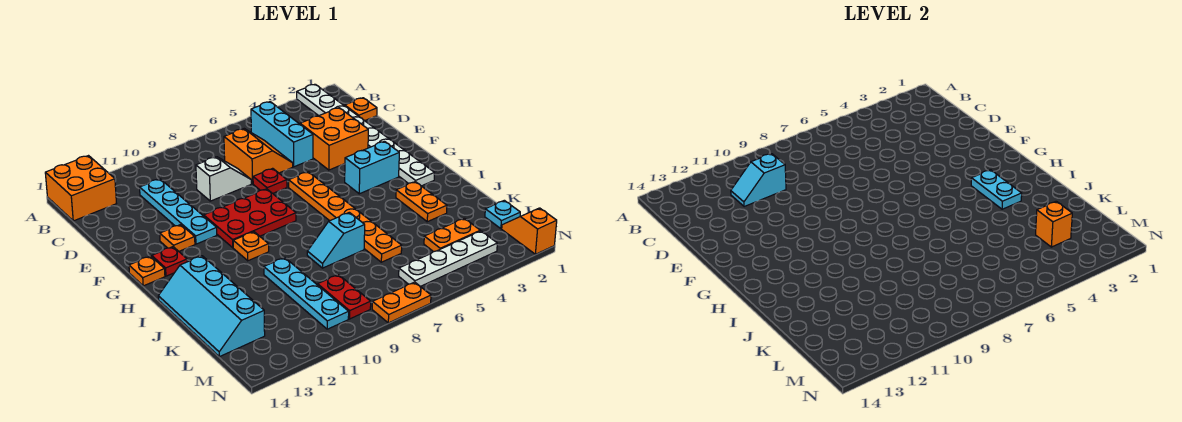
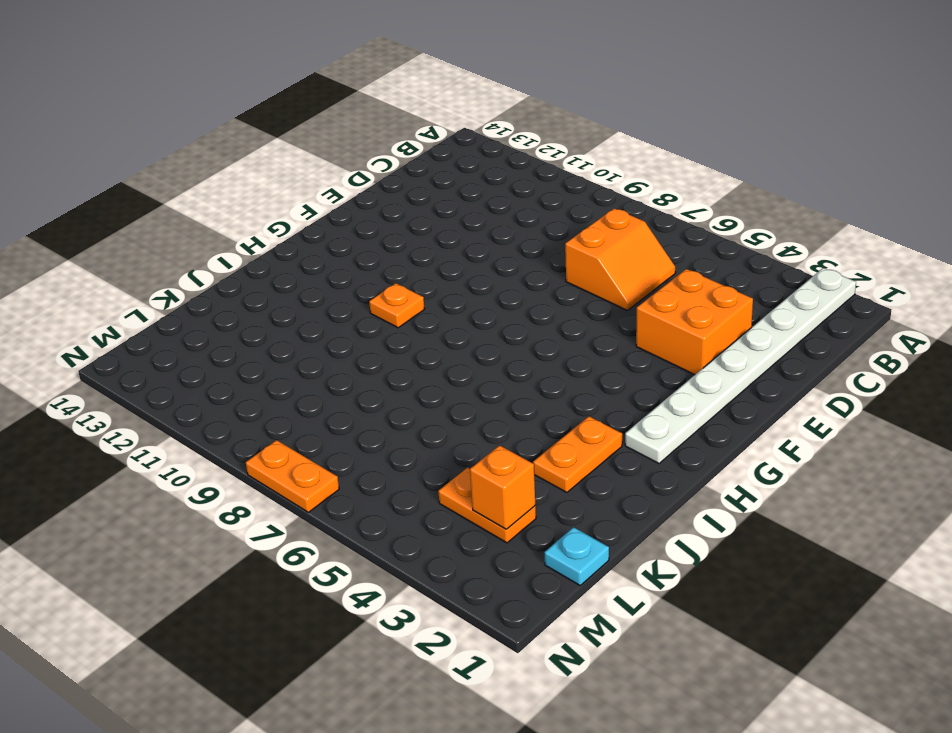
none -> orange 2x2 brick [45,156,116,221]
none -> cyan 1x3 brick [251,102,313,167]
none -> orange 1x1 plate [345,98,377,121]

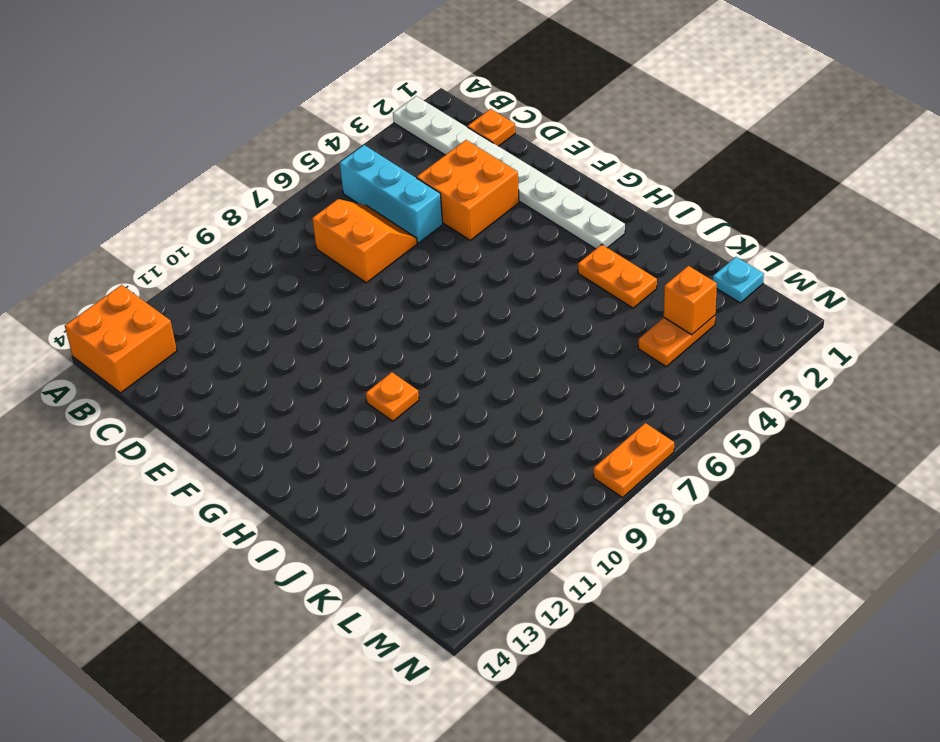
none -> cyan 1x4 plate [140,179,217,244]
none -> white 1x2 slope [196,157,251,201]
none -> red 1x1 plate [253,168,287,193]

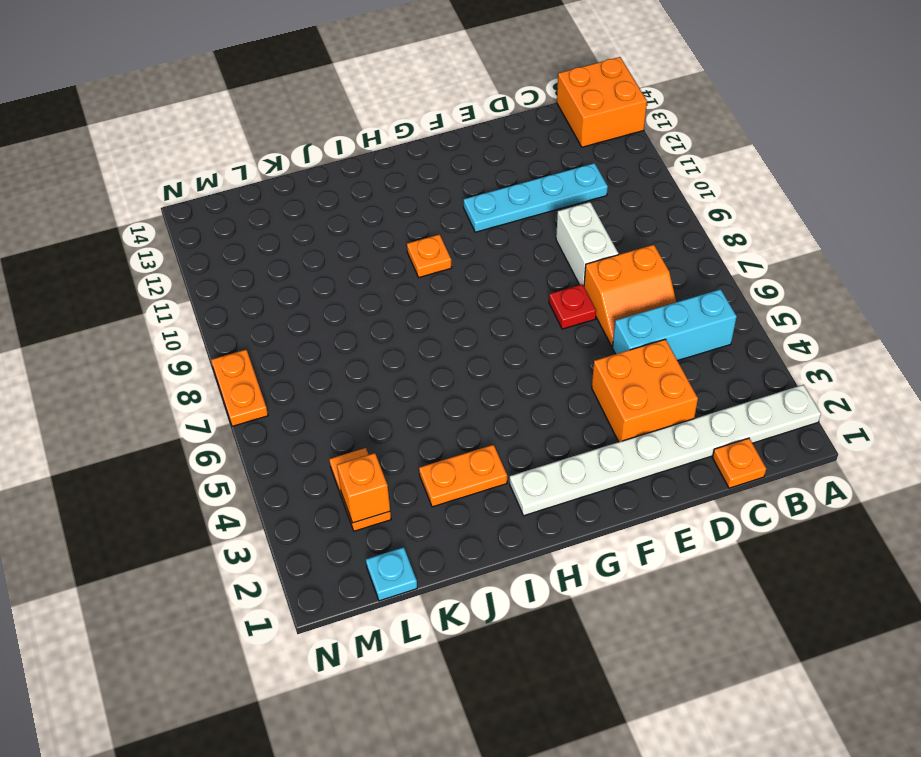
white 1x2 brick [556,202,618,286] -> white 1x2 slope [196,157,251,201]
none -> orange 1x6 plate [289,172,402,262]
none -> red 2x3 plate [204,189,296,248]
none -> orange 1x1 plate [160,225,195,251]

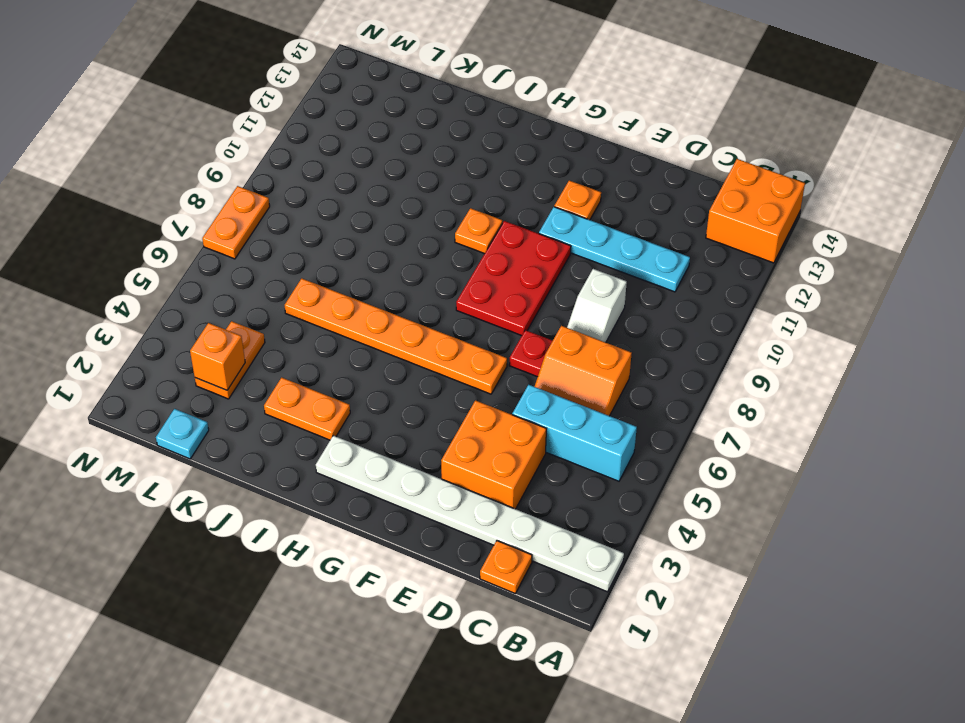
none -> cyan 1x2 brick [345,142,399,194]
none -> red 1x1 plate [152,247,187,276]
none -> orange 1x1 plate [129,256,165,286]

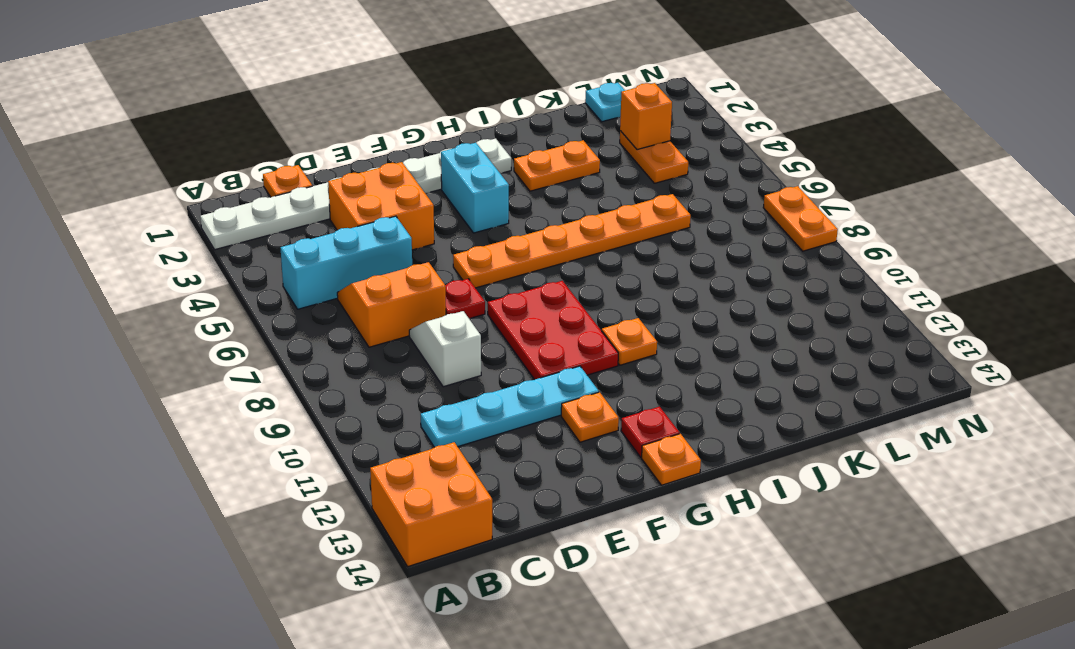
none -> cyan 2x4 slope [158,256,265,357]
none -> cyan 1x2 slope [307,212,365,268]
none -> cyan 1x4 plate [264,258,349,329]

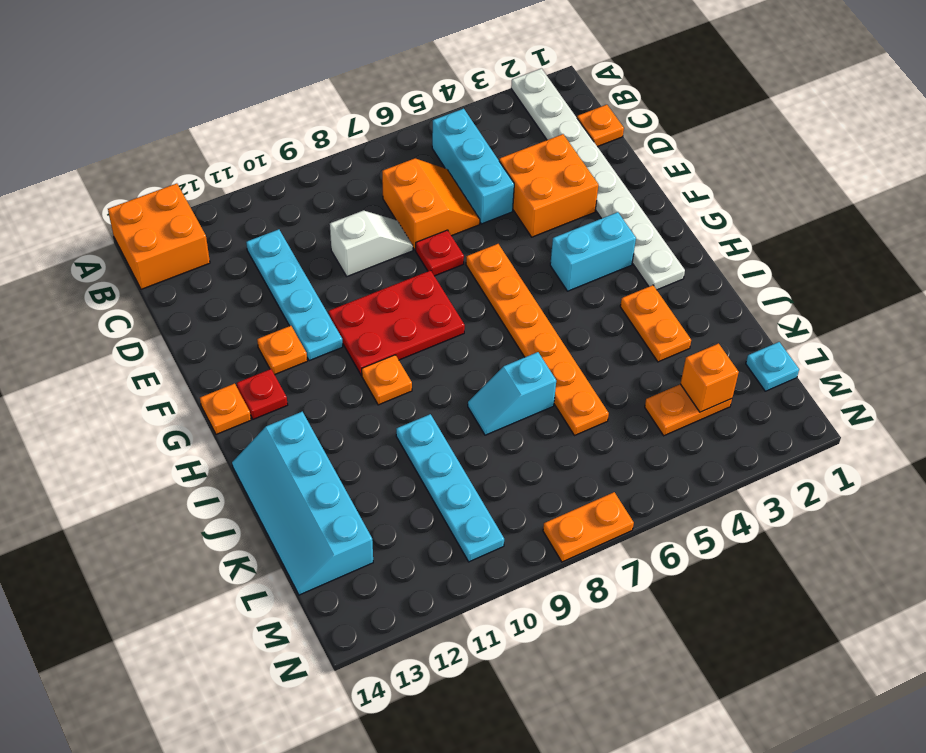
none -> red 1x2 plate [318,275,371,319]
none -> orange 1x2 slope [502,208,557,254]
none -> white 1x4 plate [399,231,497,286]

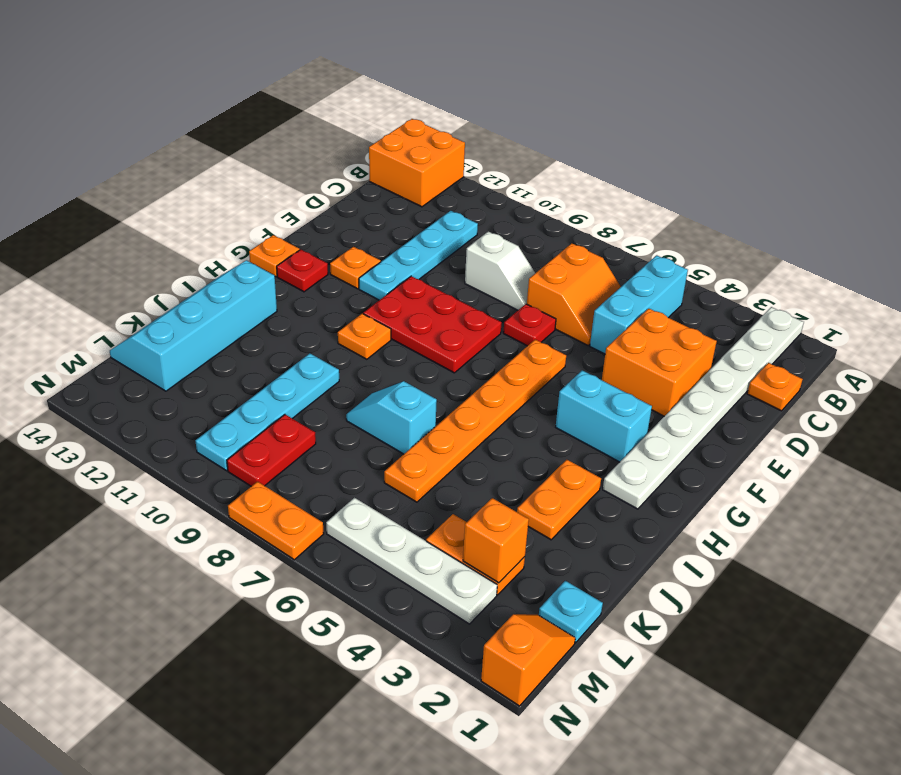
none -> cyan 1x2 slope [731,154,786,207]
none -> cyan 1x2 plate [971,170,1022,209]

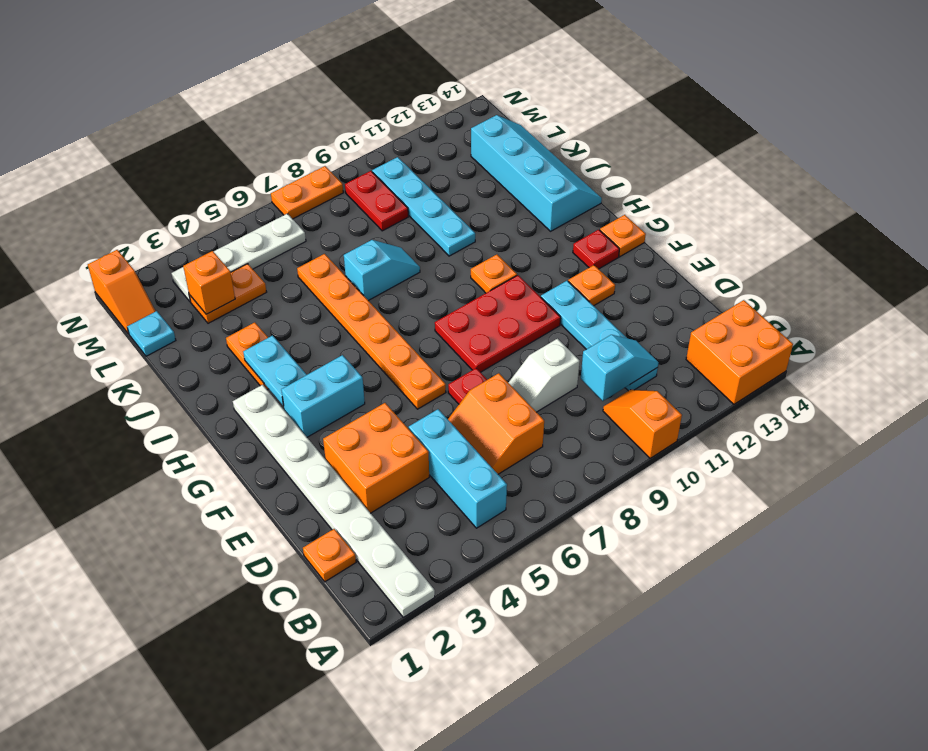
orange 1x2 slope [603,390,682,458] -> none

